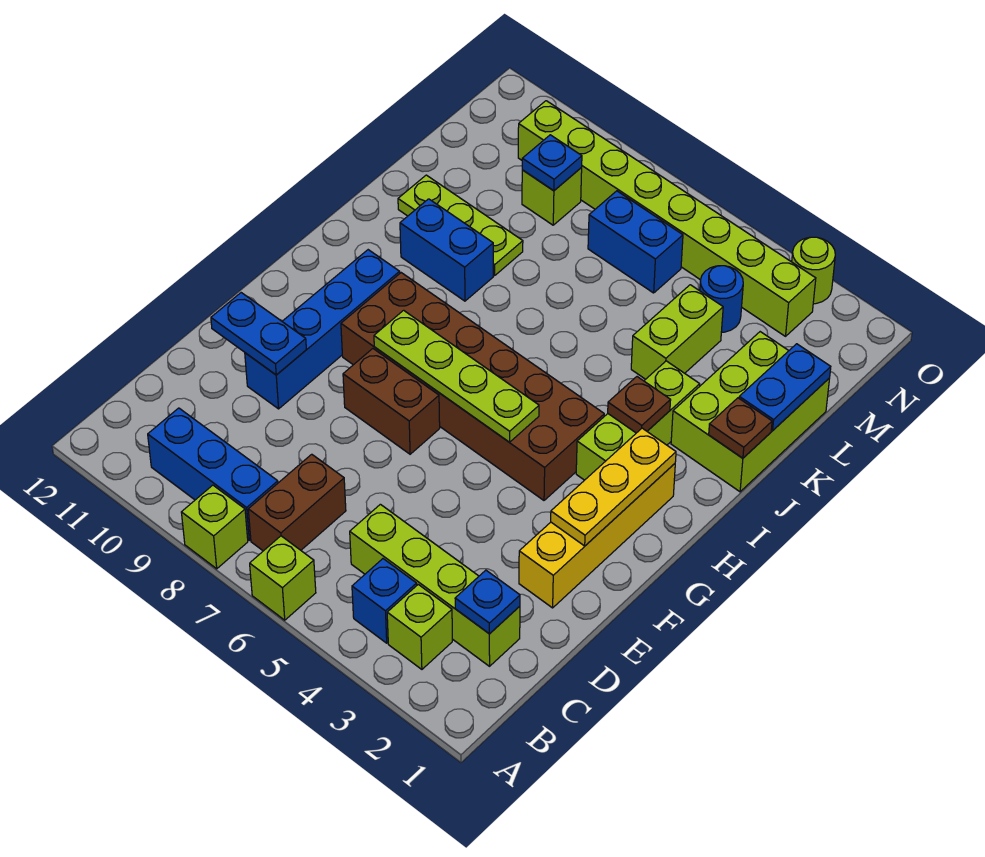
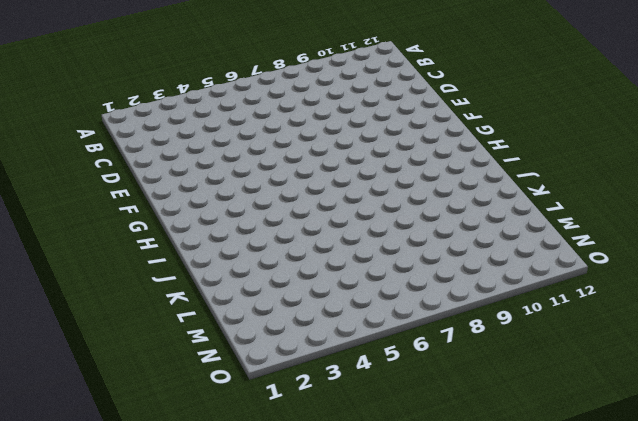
none -> lime 1x1 brick [250,536,316,620]
none -> lime 1x1 brick [181,485,248,569]
none -> lime 1x1 brick [387,585,452,669]

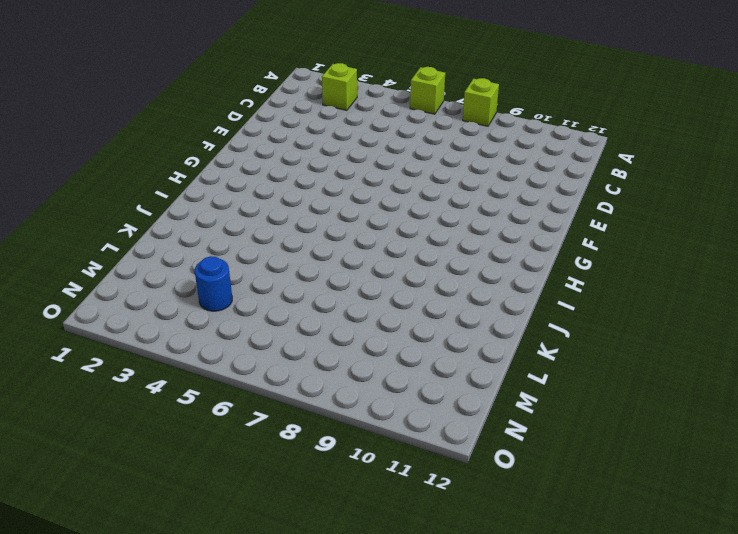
none -> blue 1x1 brick [352,559,417,643]
none -> brown 1x2 brick [248,454,346,551]
none -> blue 1x3 brick [148,408,278,540]

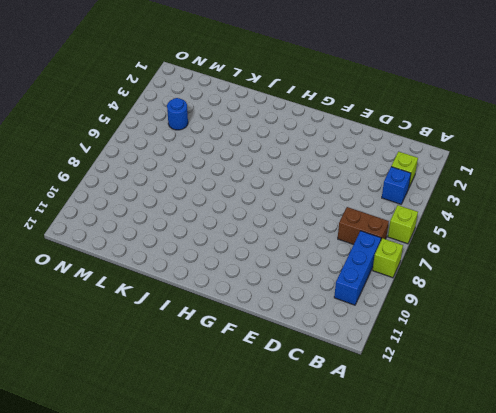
none -> lime 1x4 brick [350,504,520,666]
none -> yellow 1x4 brick [519,464,675,608]
none -> blue 1x4 brick [245,250,400,409]

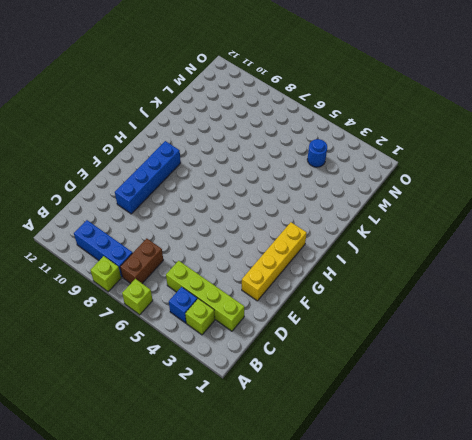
none -> brown 1x2 brick [343,349,440,454]
none -> brown 2x6 brick [341,273,604,500]
none -> lime 1x3 brick [576,361,700,480]

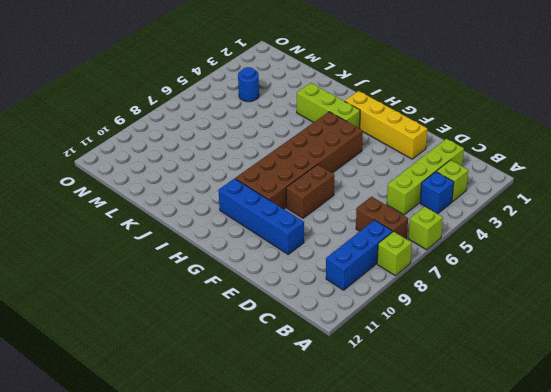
none -> lime 2x3 brick [671,332,830,492]
none -> blue 1x2 brick [400,199,493,301]
none -> lime 1x2 brick [631,285,723,379]

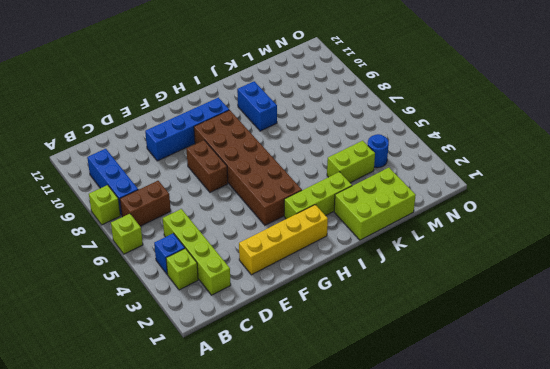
none -> lime 1x3 plate [398,175,523,275]
none -> blue 1x2 brick [588,191,683,293]
none -> lime 1x1 brick [522,168,582,225]

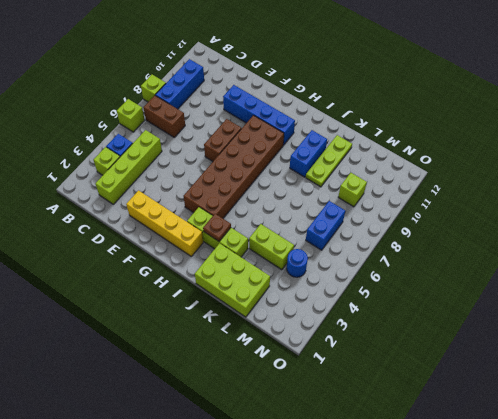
none -> lime 1x8 brick [518,101,816,336]
none -> lime 1x1 round brick [792,237,835,304]
none -> blue 1x1 plate [455,570,520,634]

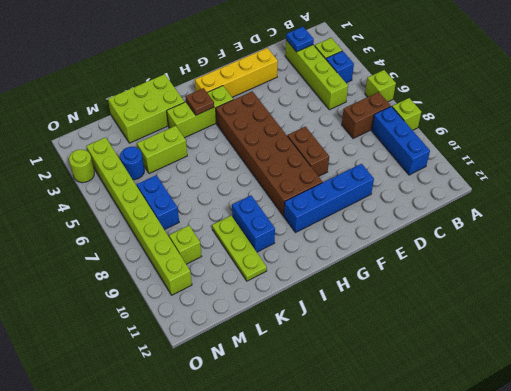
none -> blue 1x2 plate [211,293,306,375]
none -> yellow 1x3 plate [551,428,676,546]
none -> lime 1x4 plate [374,310,539,442]

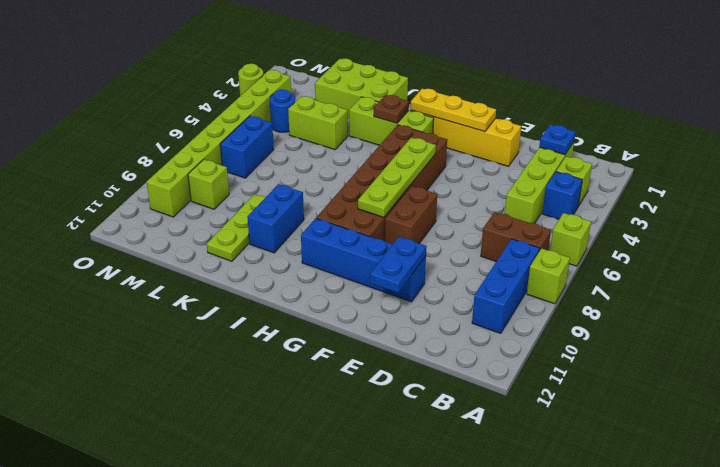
none -> brown 1x1 plate [709,398,772,458]
none -> blue 1x2 plate [739,344,831,430]
none -> blue 1x1 plate [522,135,582,191]

